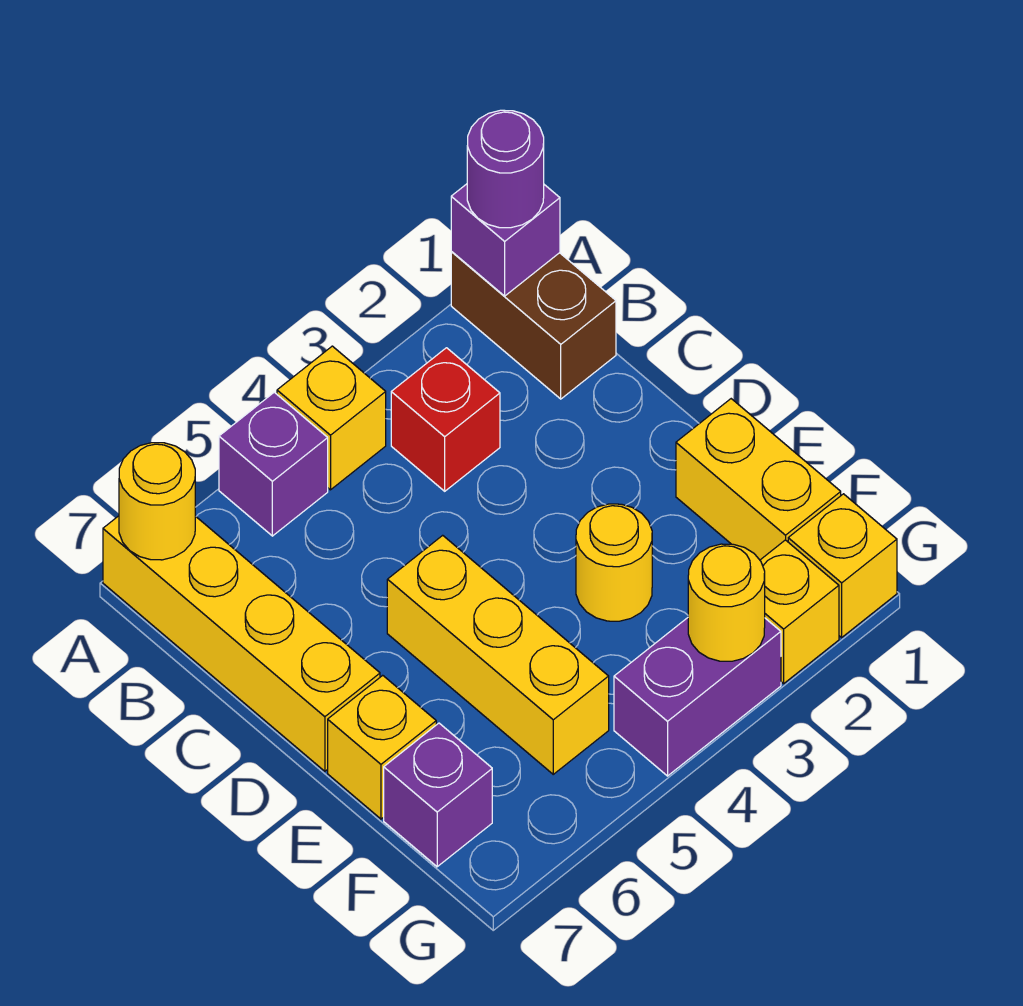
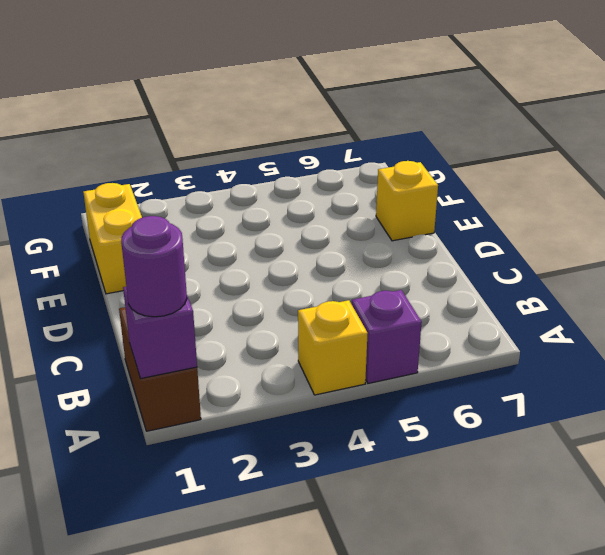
none -> yellow 1x4 brick [103,516,380,771]
none -> red 1x1 brick [391,348,500,491]
none -> yellow 1x3 brick [387,535,609,774]

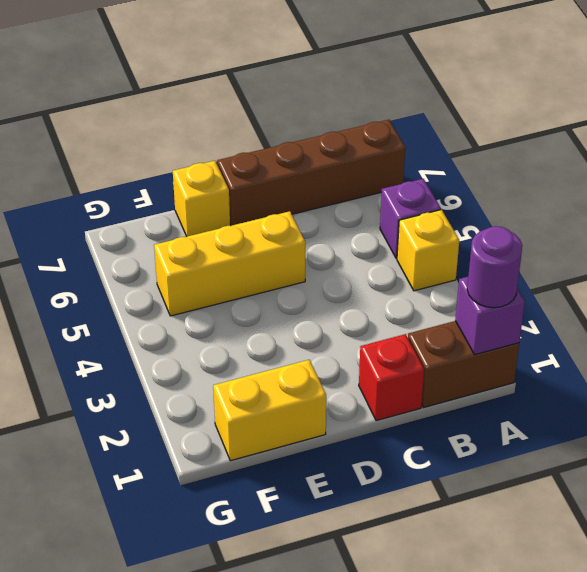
brown 1x4 brick [217,120,405,226] -> yellow 1x4 brick [103,516,380,771]
red 1x1 brick [359,334,424,421] -> red 1x1 brick moved to [391,348,500,491]
none -> yellow 1x1 round brick [576,504,652,621]
none -> purple 1x1 brick [384,723,492,867]
none -> yellow 1x1 brick [788,494,897,637]

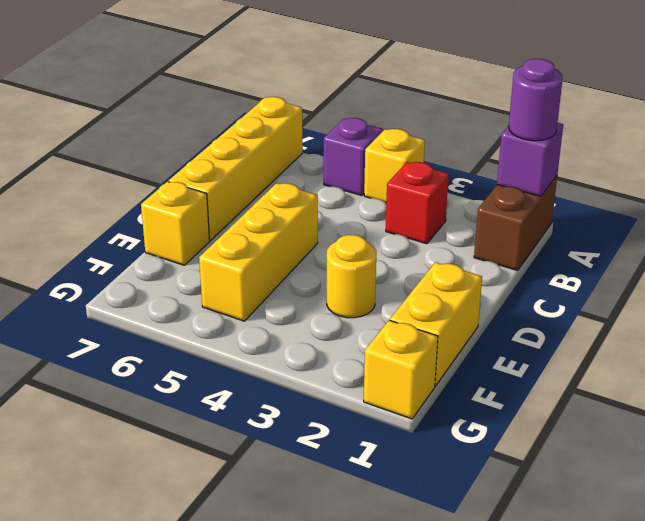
none -> purple 1x1 brick [384,723,492,867]
none -> yellow 1x1 brick [760,540,839,684]
none -> purple 1x2 brick [614,618,781,776]

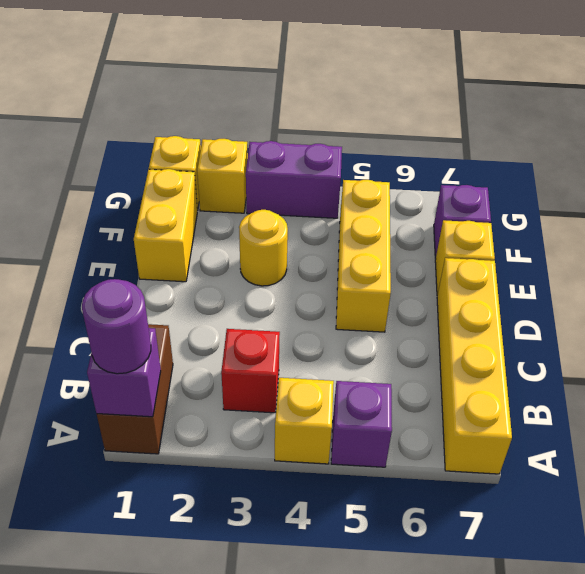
none -> yellow 1x1 round brick [119,443,195,560]
none -> yellow 1x1 round brick [688,544,765,661]

